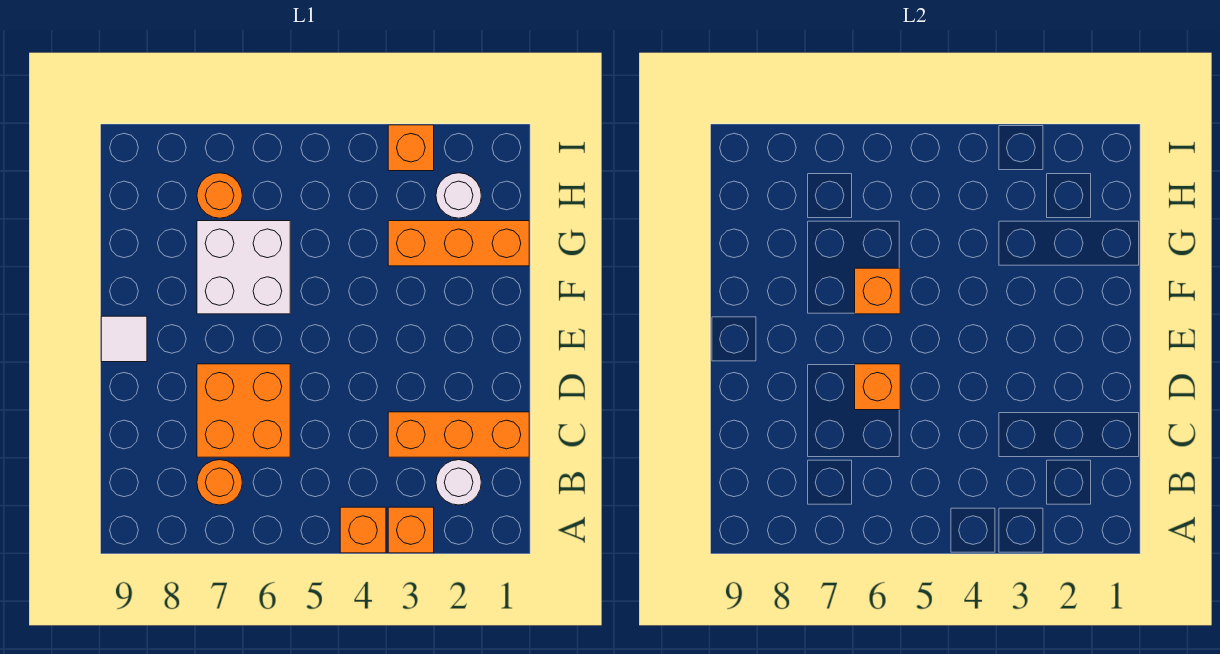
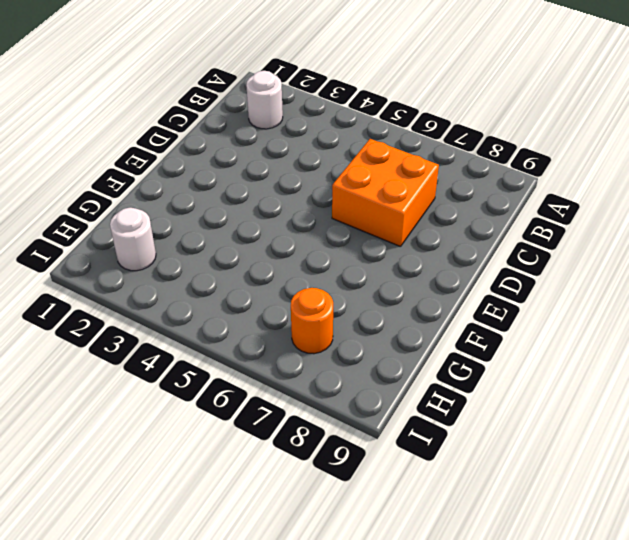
none -> orange 1x1 brick [388,507,434,553]
none -> orange 1x1 brick [340,507,386,553]
none -> orange 1x1 round brick [197,460,242,505]

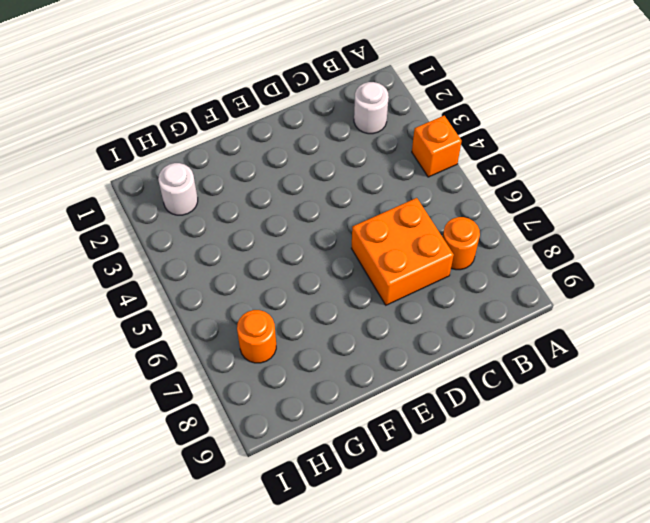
none -> orange 1x1 brick [388,507,434,553]
none -> orange 1x3 brick [388,412,529,457]
none -> white 1x1 tile [101,316,147,362]

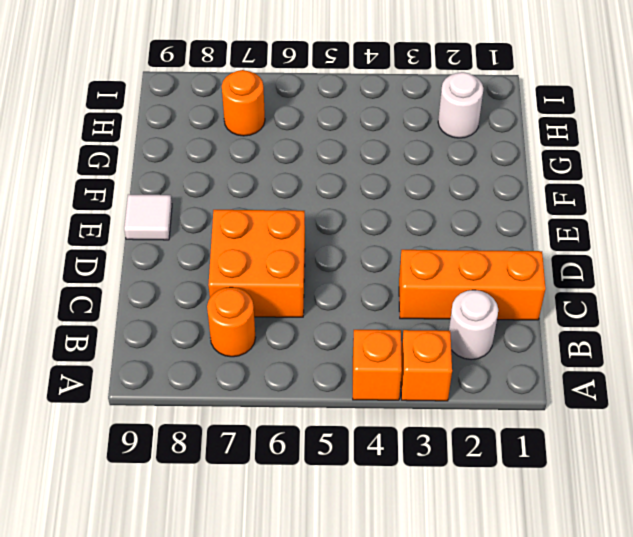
none -> white 2x2 brick [197,221,290,314]
none -> orange 1x3 brick [388,221,529,266]
none -> orange 1x1 brick [388,125,434,171]

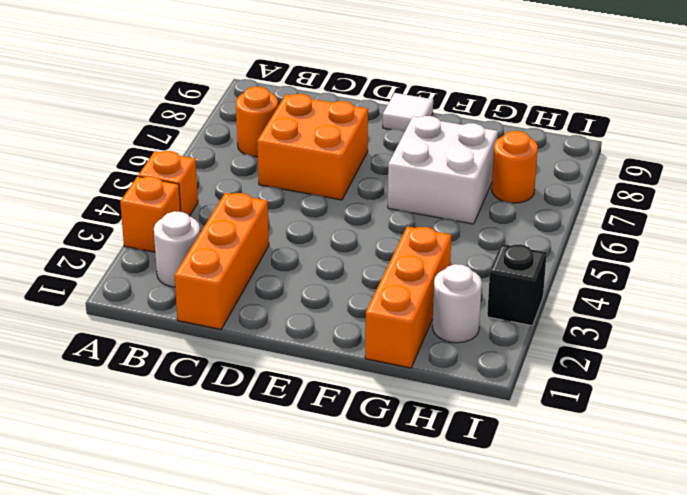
black 1x1 brick [487,244,547,326] -> orange 1x1 brick [388,125,434,171]
none -> orange 1x1 brick [855,364,900,410]
none -> orange 1x1 brick [855,268,900,314]

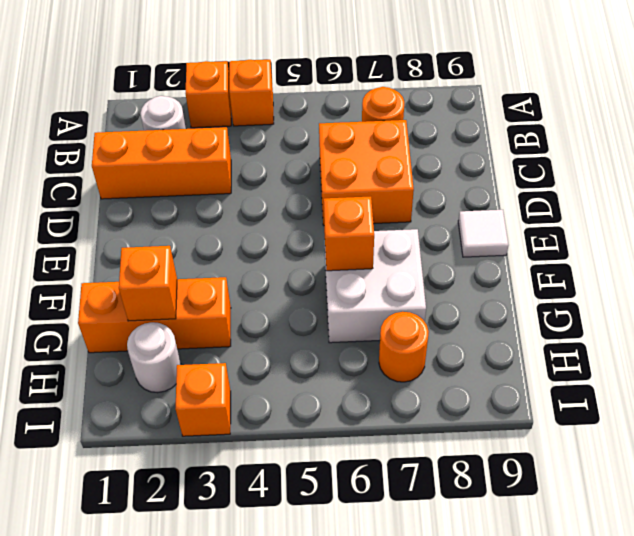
orange 1x1 brick [119,246,177,321] -> orange 1x1 brick moved to [855,364,900,410]

